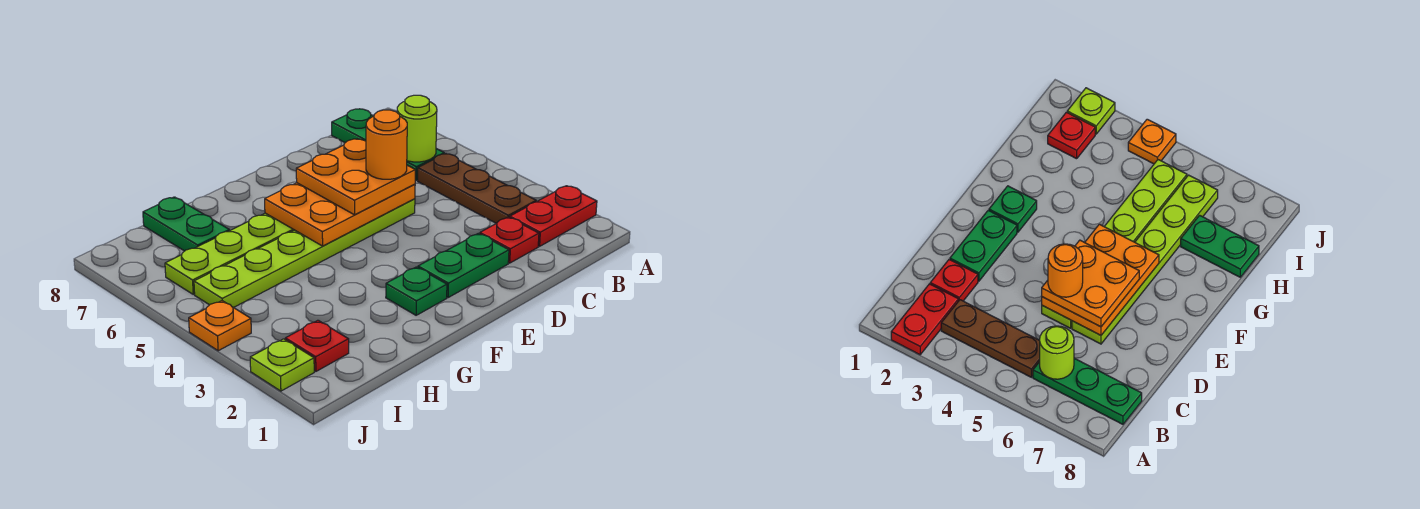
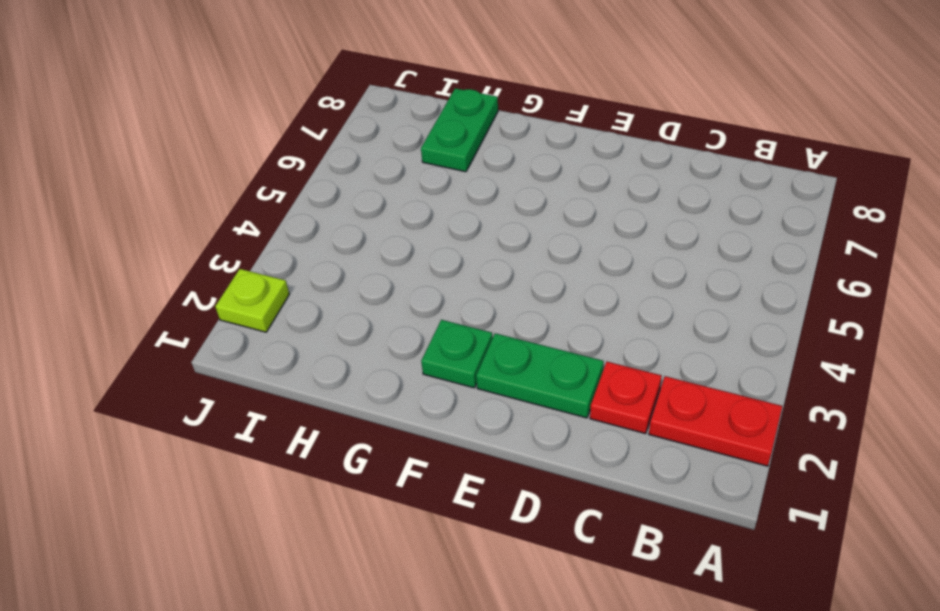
none -> brown 1x3 plate [418,154,536,223]
none -> green 1x3 plate [332,109,444,180]
none -> lime 1x6 plate [194,199,415,308]

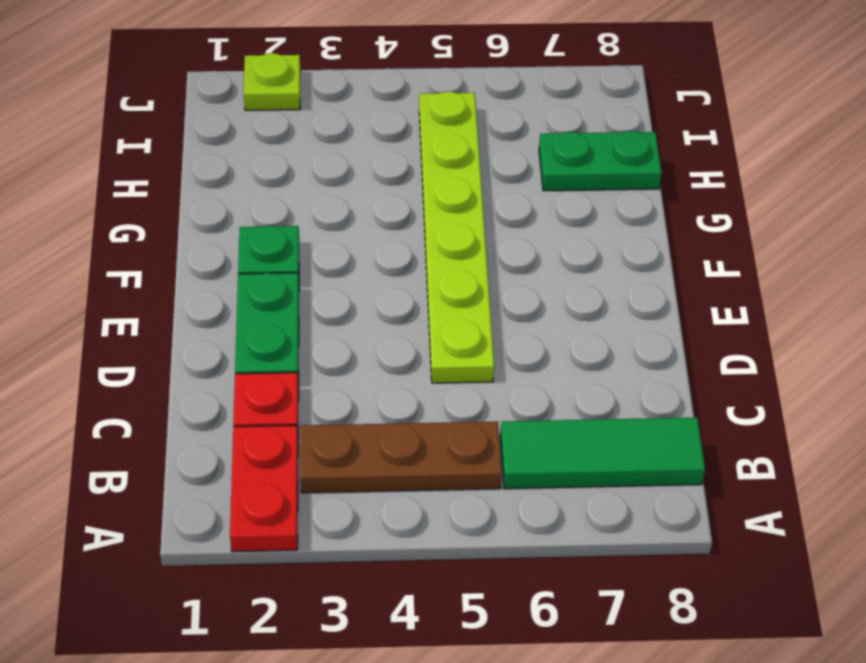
green 1x3 tile [500,417,705,489] -> green 1x3 plate [332,109,444,180]
none -> lime 1x6 plate [165,213,294,294]
none -> red 1x1 plate [285,320,349,371]
none -> orange 1x1 plate [189,301,251,351]

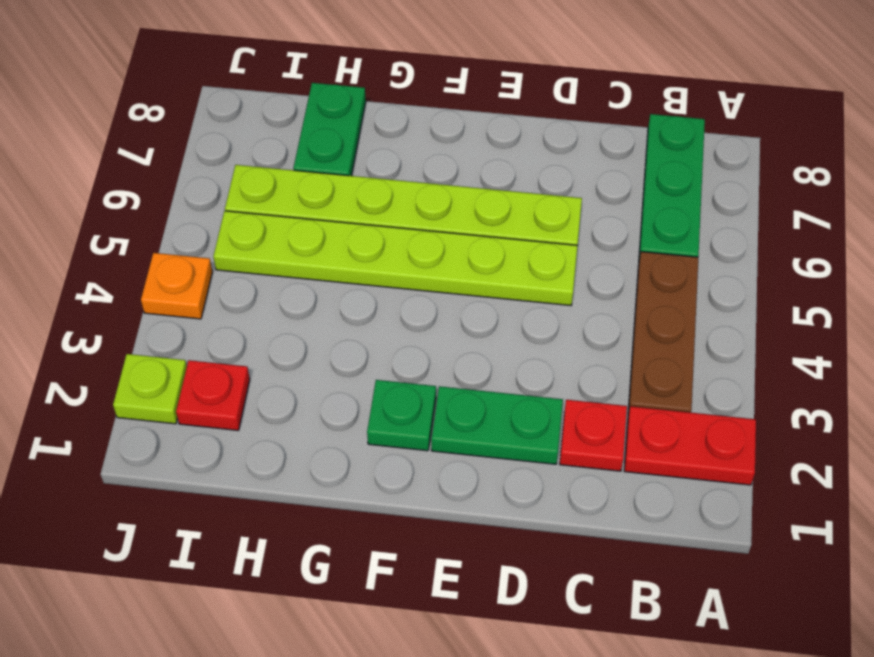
none -> lime 1x1 round brick [397,95,437,162]
none -> orange 2x3 plate [265,183,415,246]
none -> orange 2x2 plate [296,139,415,215]

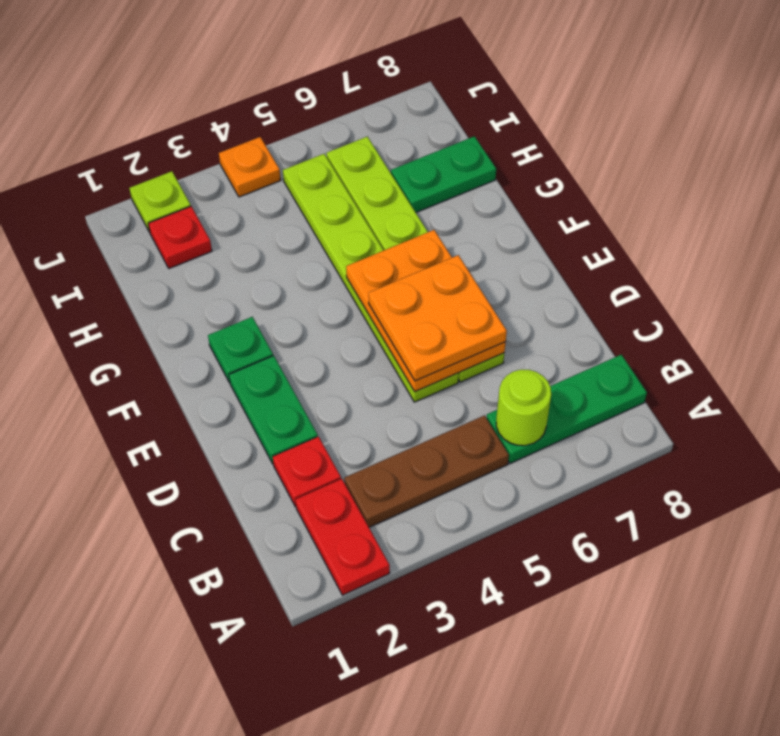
none -> orange 1x1 round brick [366,110,407,179]

